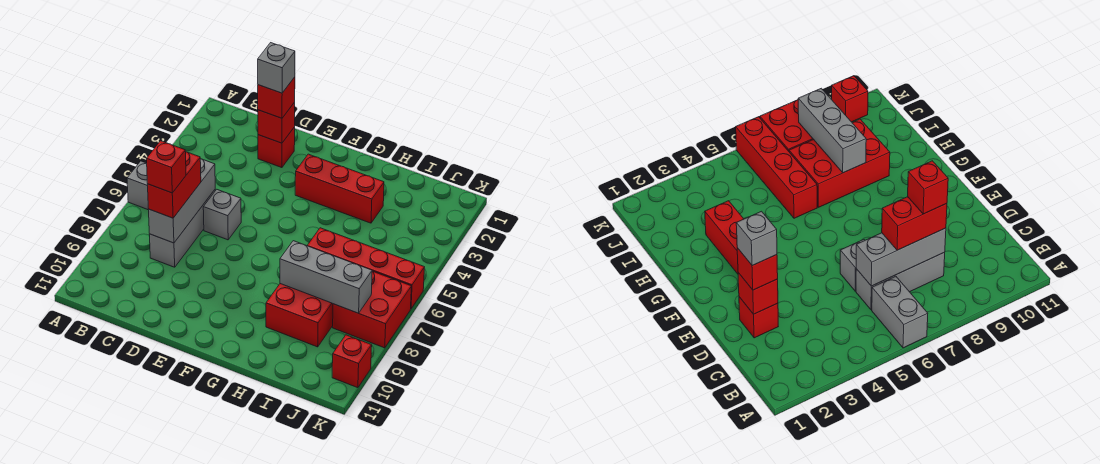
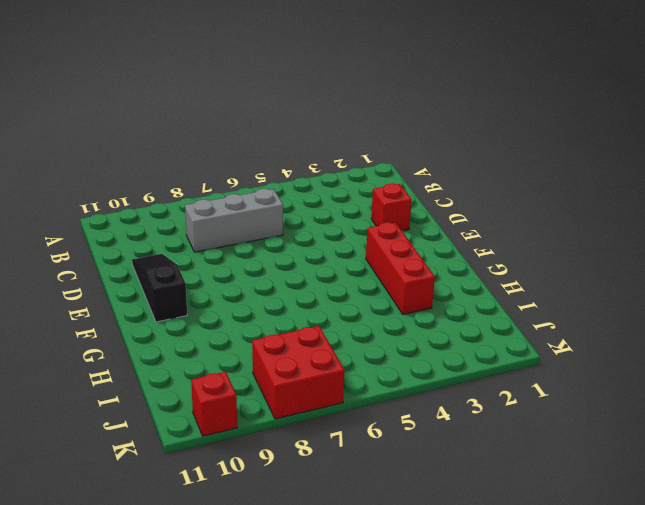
black 1x3 slope [132,254,187,322] -> none
none -> grey 1x2 brick [127,161,149,210]
none -> grey 1x1 brick [203,190,241,240]
none -> red 1x4 brick [308,228,425,309]

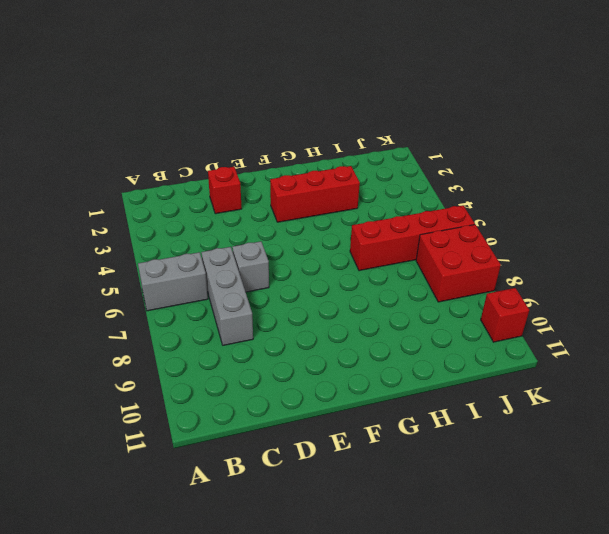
none -> red 2x3 brick [266,284,333,347]
none -> grey 1x3 brick [149,158,215,243]
none -> red 1x1 brick [258,102,295,143]

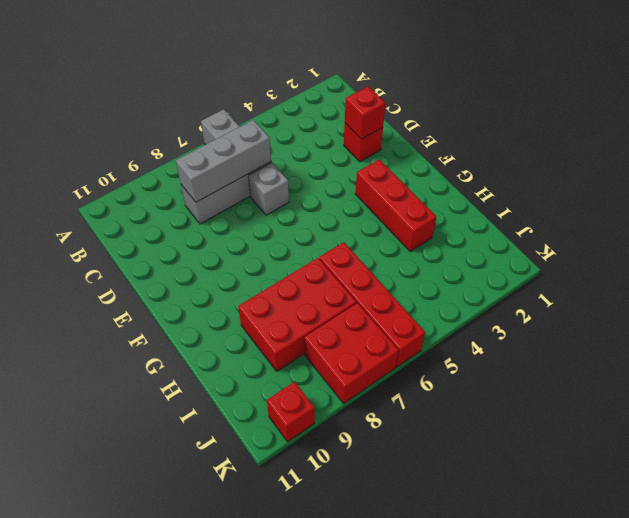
none -> grey 1x3 brick [280,241,372,313]
none -> red 1x2 brick [148,151,201,218]
none -> red 1x1 brick [258,77,295,118]

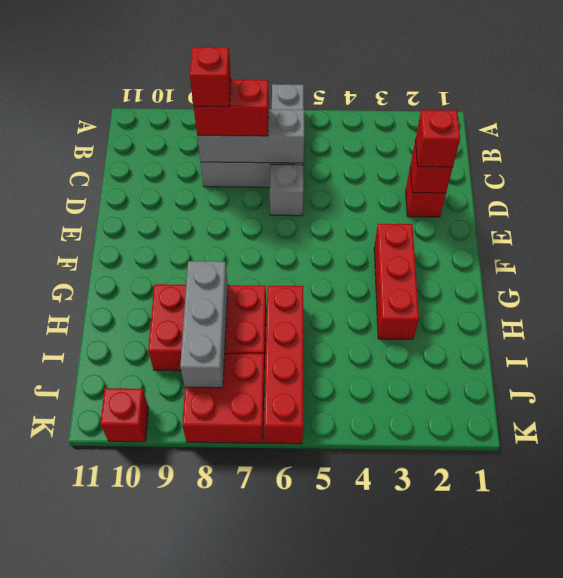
none -> grey 1x1 brick [258,43,295,93]

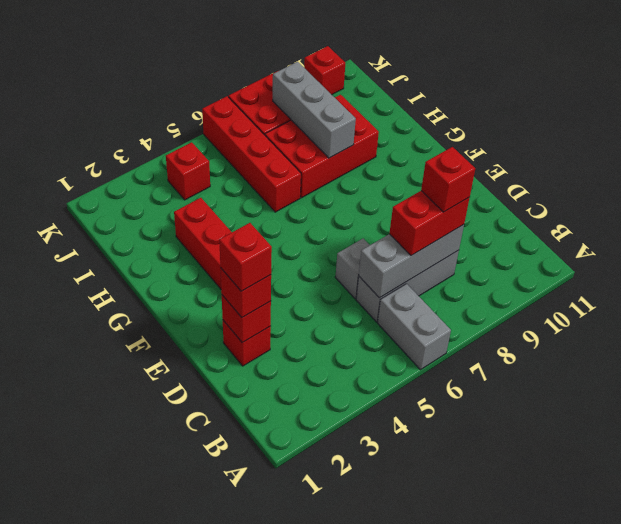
red 1x1 brick [219,223,272,291] -> grey 1x1 brick [258,43,295,93]
red 1x1 brick [166,142,210,200] -> none

